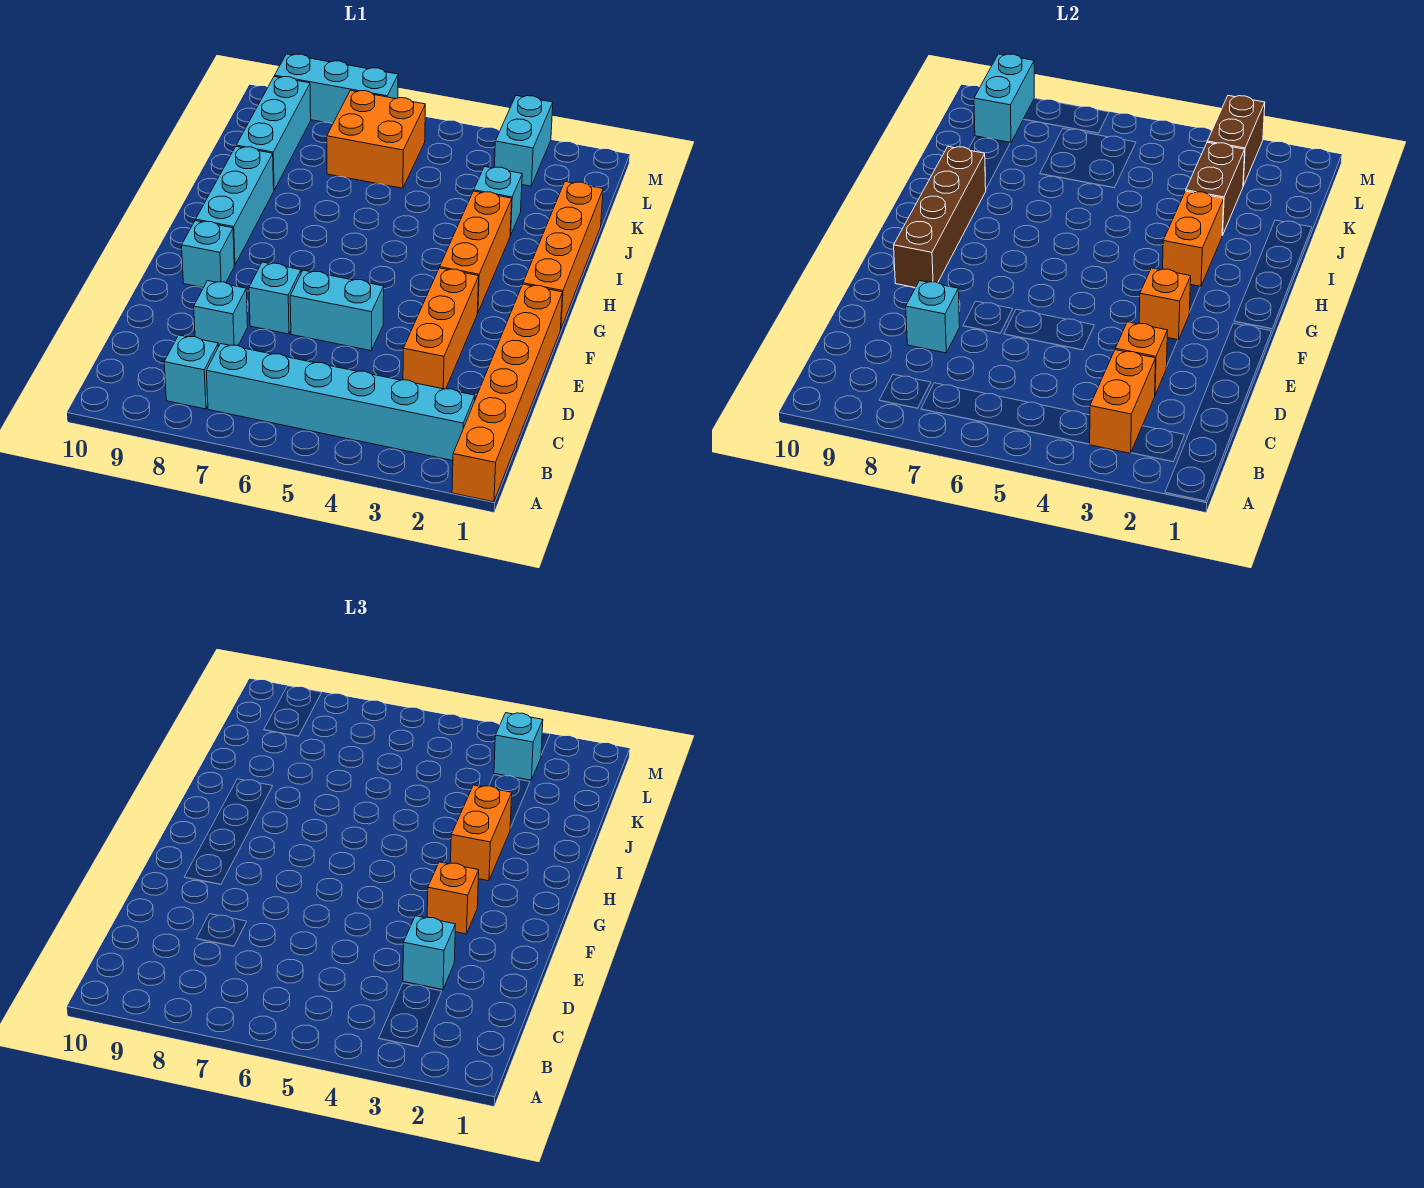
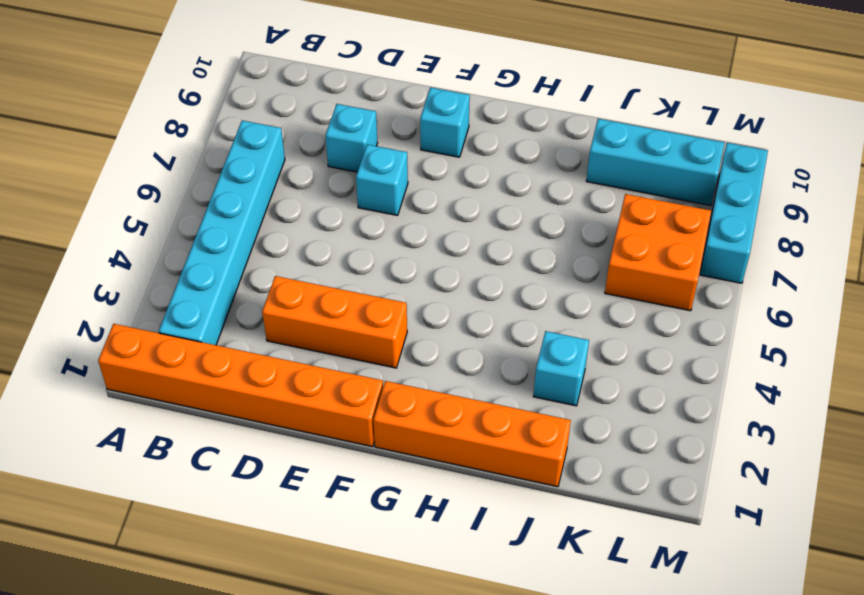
none -> cyan 1x1 brick [164,335,218,409]
none -> cyan 1x2 brick [290,270,384,351]
none -> orange 1x3 brick [440,191,512,313]

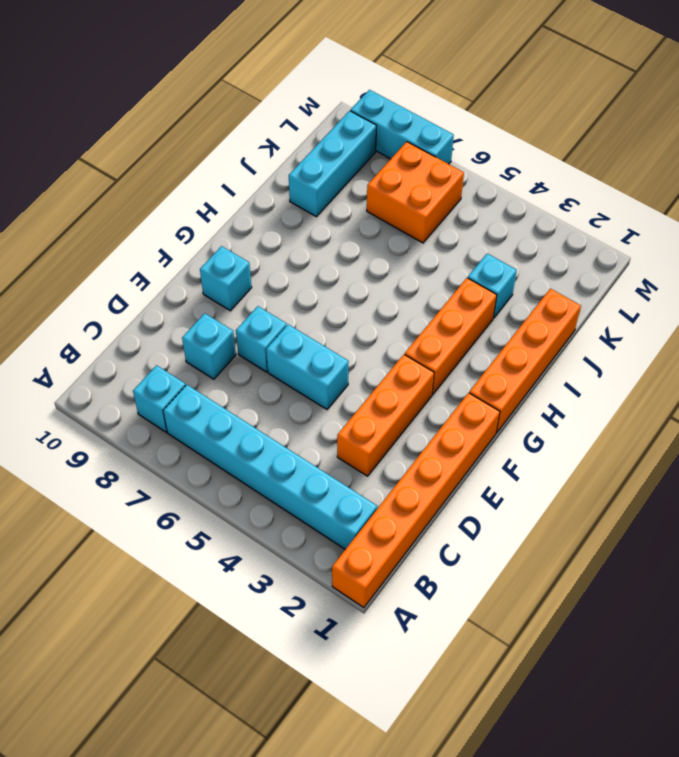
none -> cyan 1x3 brick [196,147,274,265]
none -> cyan 1x2 brick [494,96,553,186]
none -> orange 1x2 brick [1090,350,1156,453]

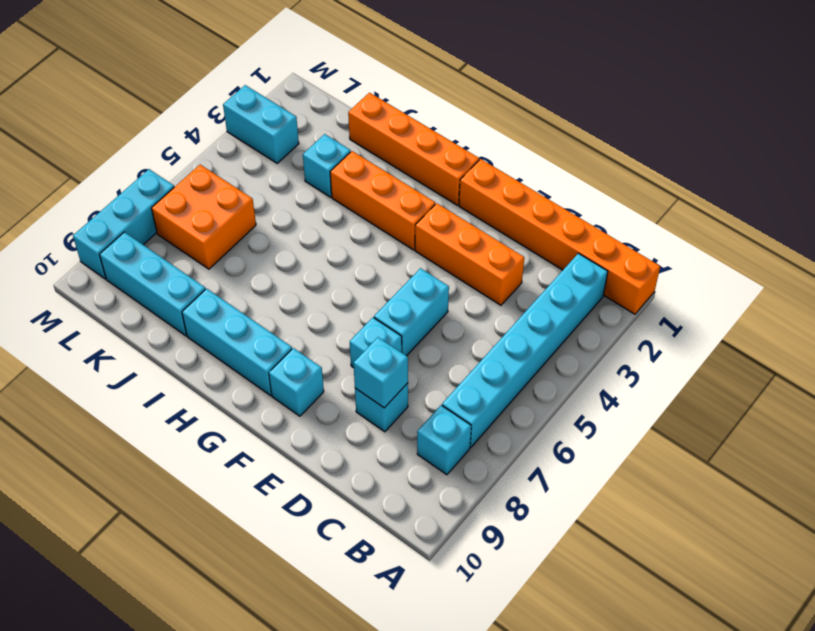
none -> orange 1x2 brick [1090,350,1156,453]
none -> orange 1x1 brick [1115,322,1167,395]
none -> orange 1x1 brick [1139,268,1191,340]

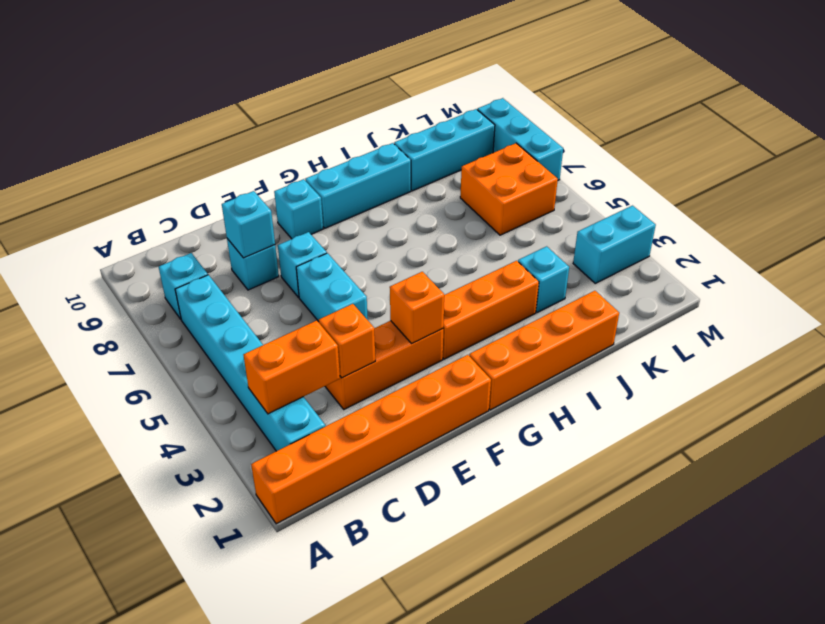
none -> brown 1x4 brick [894,147,986,288]
none -> orange 1x2 brick [1163,191,1224,287]
none -> brown 1x2 brick [1186,142,1245,235]

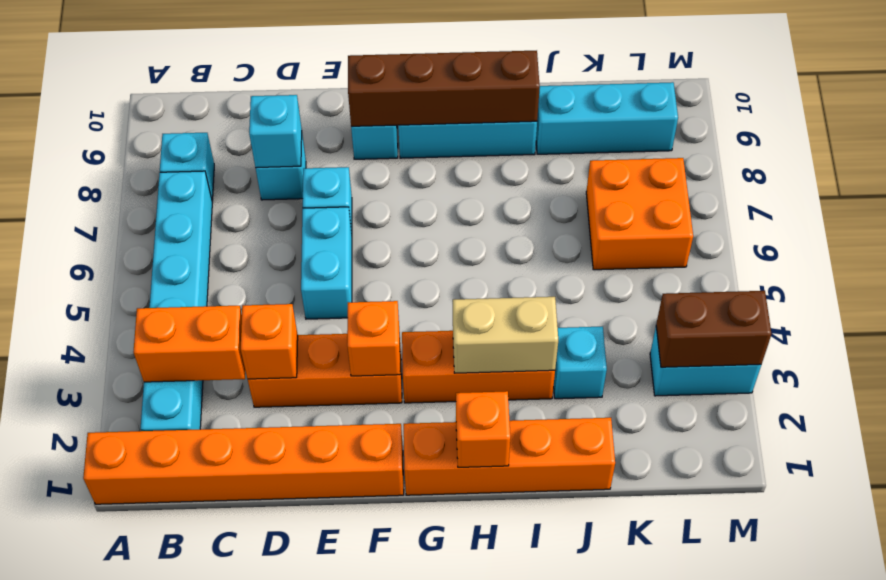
orange 1x1 brick [456,391,510,467] -> orange 1x1 brick moved to [427,862,479,934]
tan 1x2 brick [453,297,558,373] -> orange 1x2 brick [1163,191,1224,287]
none -> cyan 1x3 brick [275,54,398,124]
none -> brown 1x2 brick [1186,142,1245,235]
none -> cyan 1x2 brick [974,54,1034,143]

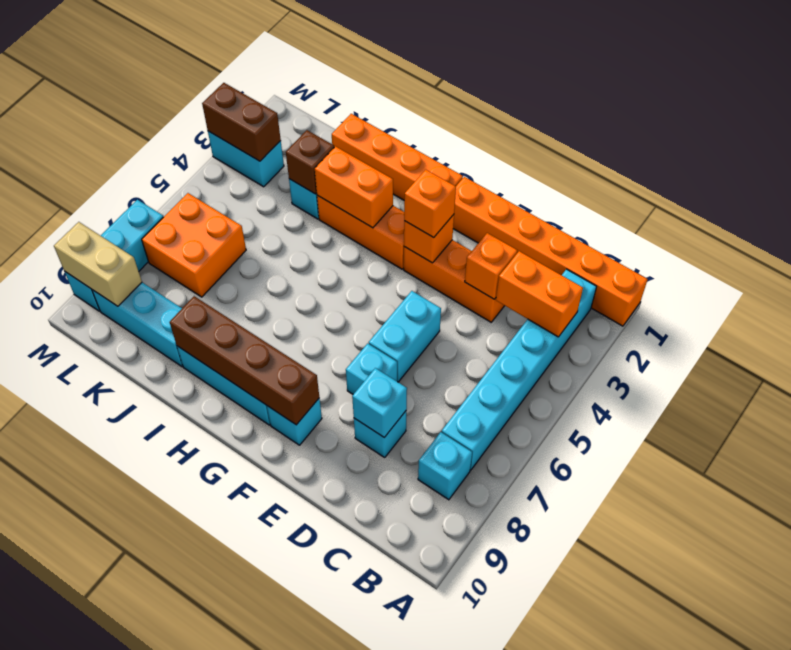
brown 1x1 brick [286,130,334,194] -> brown 1x2 brick [1186,142,1245,235]
tan 1x2 brick [54,222,142,306] -> cyan 1x2 brick [974,54,1034,143]
none -> cyan 1x1 brick [403,916,455,990]
none -> orange 1x2 brick [451,785,512,881]
none -> cyan 1x1 brick [494,713,543,780]

